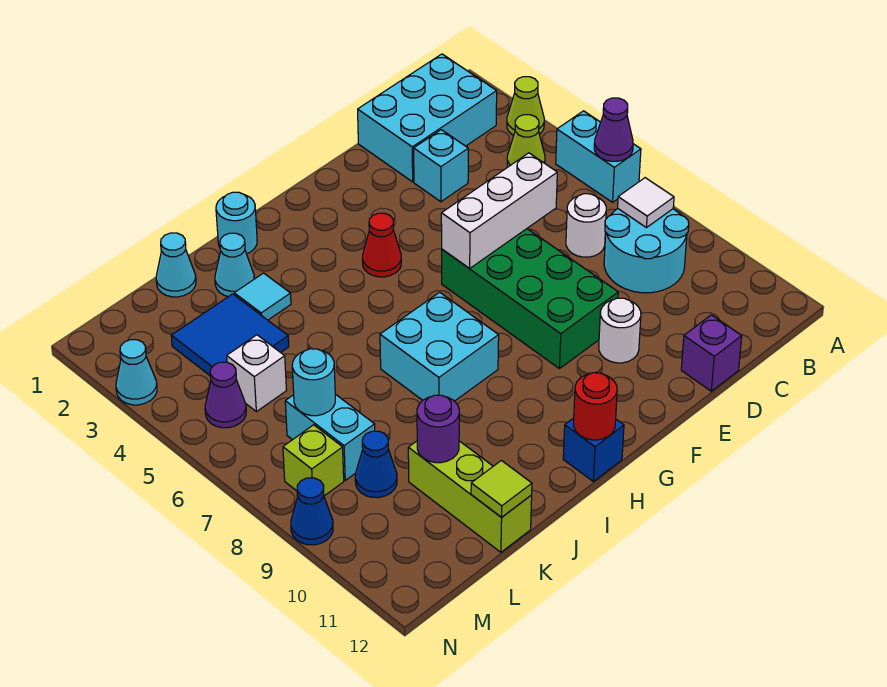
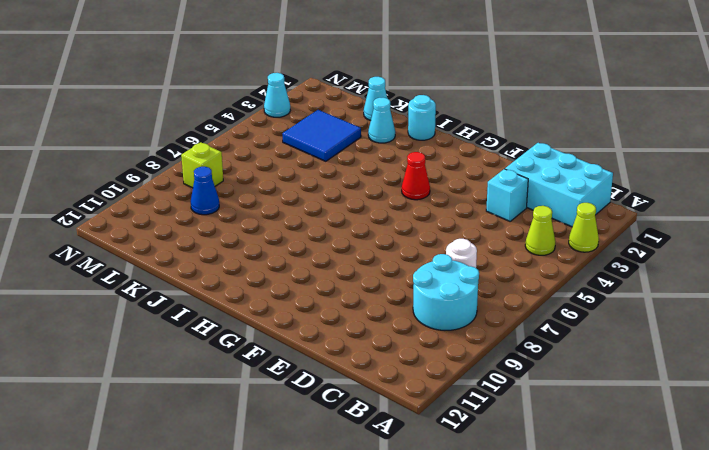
none -> cyan 1x2 brick [556,111,641,202]
none -> purple 1x1 brick [681,315,742,391]
none -> green 2x4 brick [442,229,618,369]
none -> white 1x1 round brick [599,298,641,363]

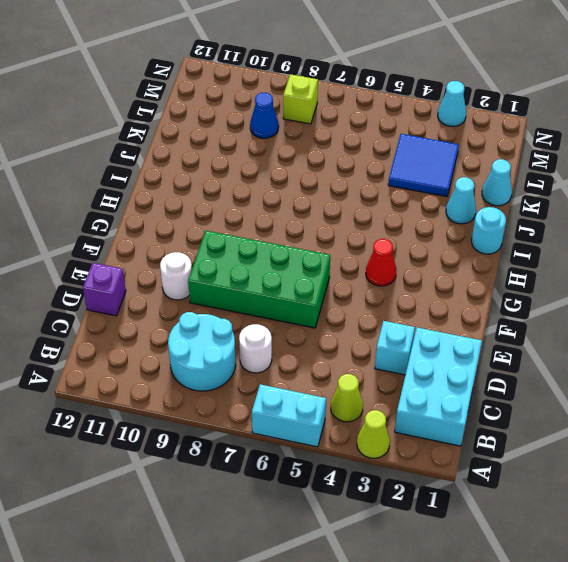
none -> cyan 2x2 brick [380,292,499,401]
none -> blue 1x1 brick [563,418,624,481]
none -> cyan 1x1 tile [234,273,291,320]
none -> lime 1x3 brick [408,441,532,552]

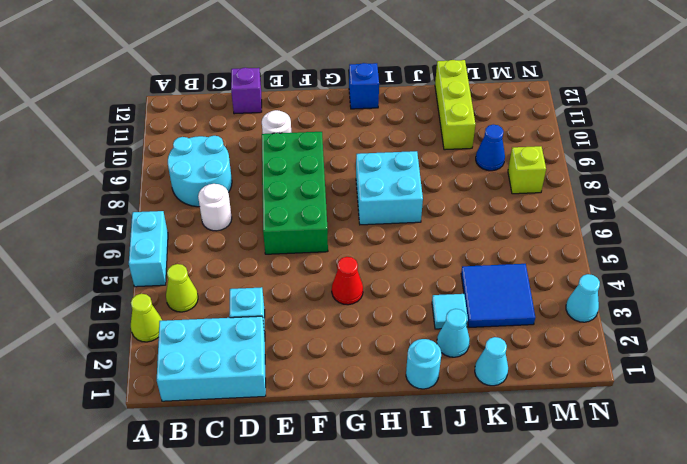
none -> white 1x1 brick [227,335,286,412]
none -> cyan 1x2 brick [285,394,375,480]
none -> purple 1x1 cone [205,362,246,428]
none -> blue 1x1 cone [291,478,333,545]

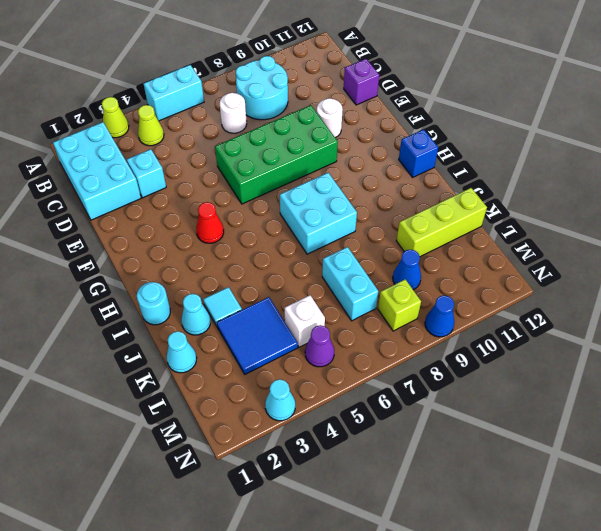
cyan 1x2 brick [322,247,378,321] -> cyan 1x2 brick turned to [285,394,375,480]
none -> purple 1x1 cone [594,98,633,161]
none -> white 1x1 tile [618,178,674,228]
none -> white 1x3 brick [441,153,557,269]
none -> red 1x1 round brick [574,373,617,440]

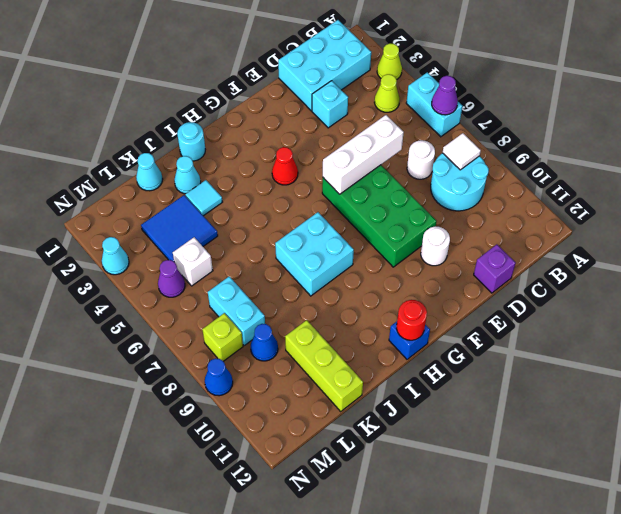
none -> purple 1x1 round brick [417,395,459,463]
none -> lime 1x1 tile [471,461,532,517]
none -> cyan 1x1 round brick [292,349,335,416]

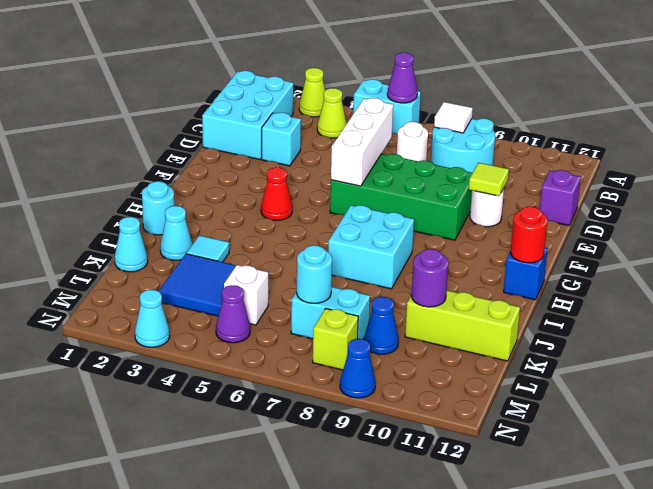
lime 1x1 tile [469,163,509,196] -> lime 1x1 tile moved to [471,461,532,517]

